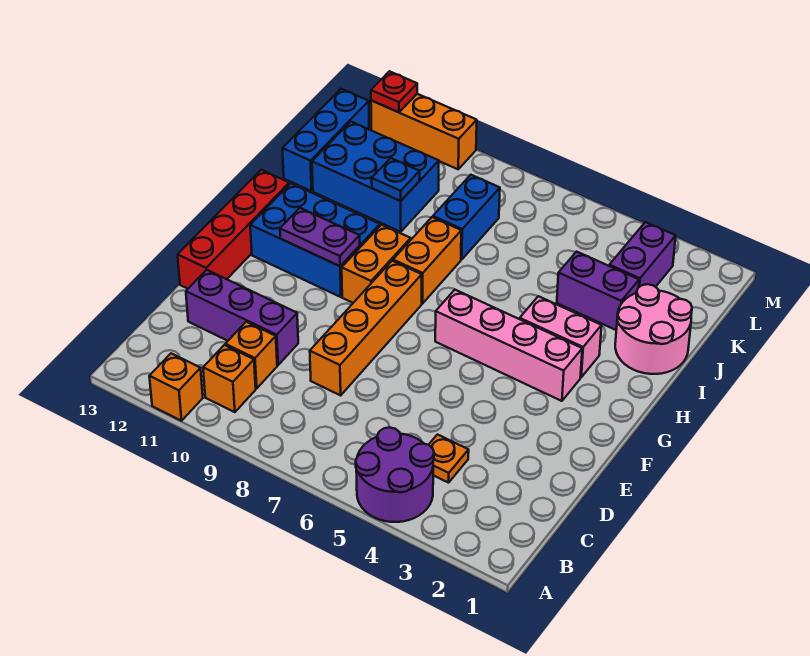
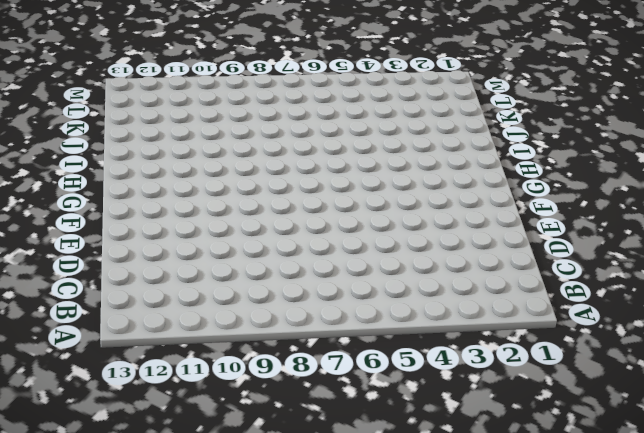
none -> purple 2x2 round brick [356,427,434,522]
none -> orange 1x1 brick [149,353,203,421]
none -> orange 1x1 brick [203,345,256,412]

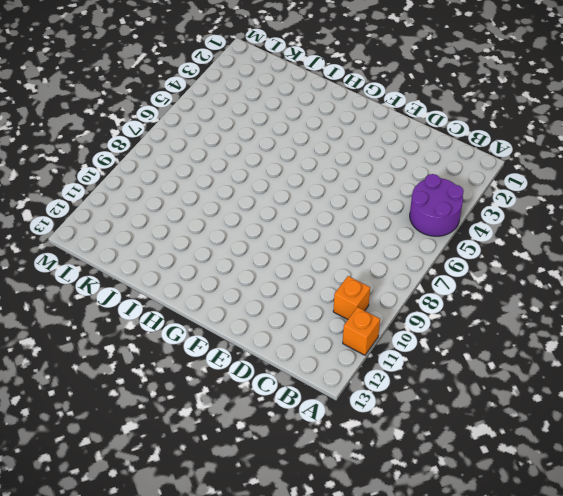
none -> orange 1x1 plate [429,435,469,483]
none -> orange 1x1 brick [225,322,277,388]
none -> orange 1x4 brick [310,261,422,395]

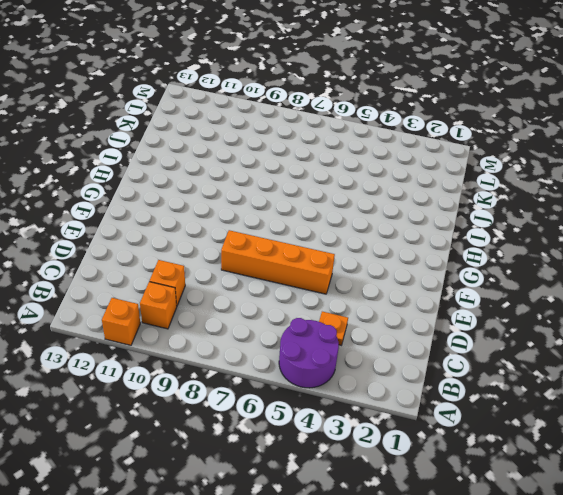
orange 1x4 brick [221,230,335,294] -> orange 1x4 brick turned to [310,261,422,395]
none -> purple 1x3 brick [186,270,298,365]
none -> red 1x4 brick [178,170,289,289]
none -> pink 1x4 brick [435,290,582,401]

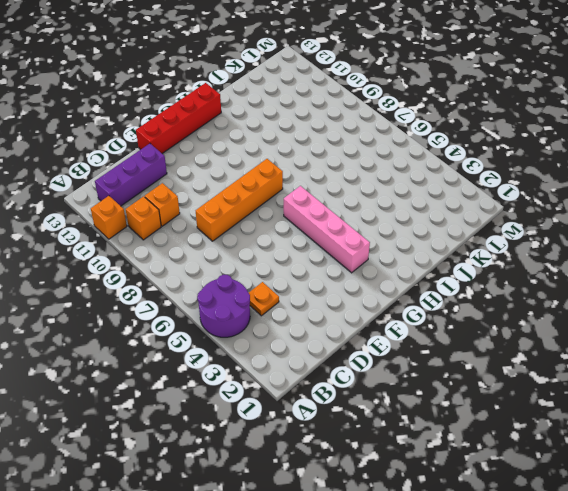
purple 1x3 brick [95,144,167,206] -> purple 1x3 brick turned to [186,270,298,365]
none -> orange 1x2 brick [342,225,411,303]
none -> blue 2x3 brick [250,183,380,297]
none -> pink 1x2 brick [520,296,602,377]

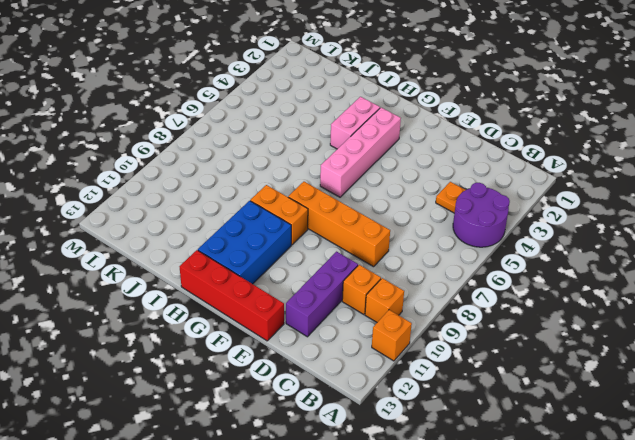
none -> orange 1x2 brick [393,217,461,304]
none -> pink 2x2 round brick [615,284,692,374]
none -> purple 1x2 brick [557,252,639,330]

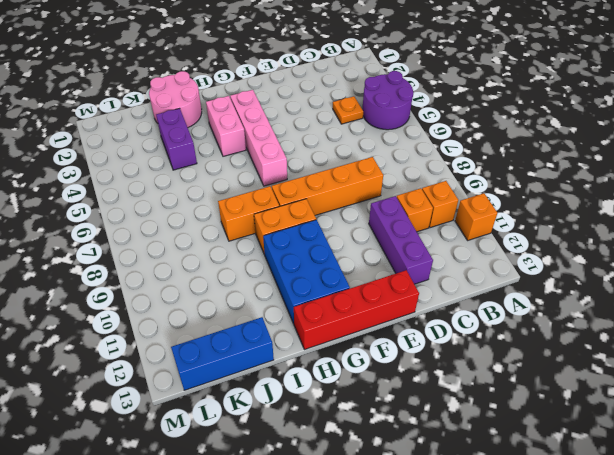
none -> blue 1x2 brick [433,175,500,260]
none -> blue 2x3 brick [312,122,439,232]
none -> purple 1x2 brick [609,222,676,287]

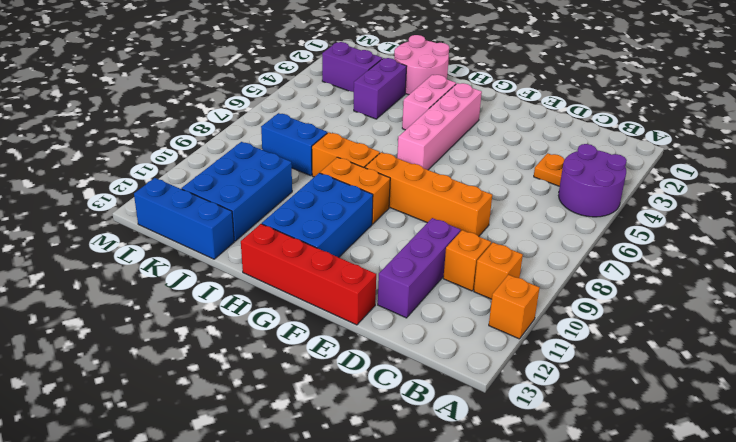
none -> orange 1x3 brick [371,94,477,169]
none -> purple 1x2 plate [280,208,360,266]
none -> blue 1x1 plate [372,158,420,201]

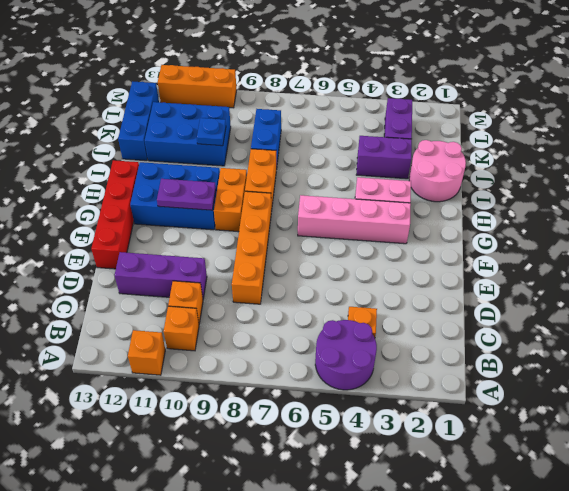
none -> red 1x1 plate [371,71,417,112]

